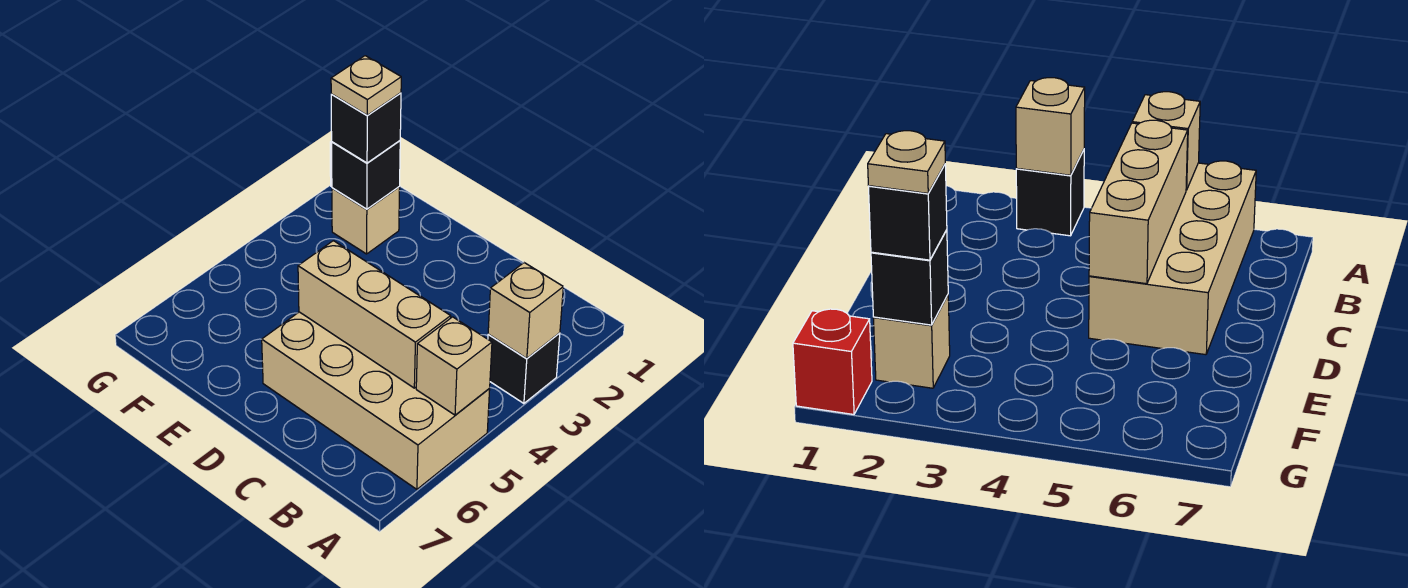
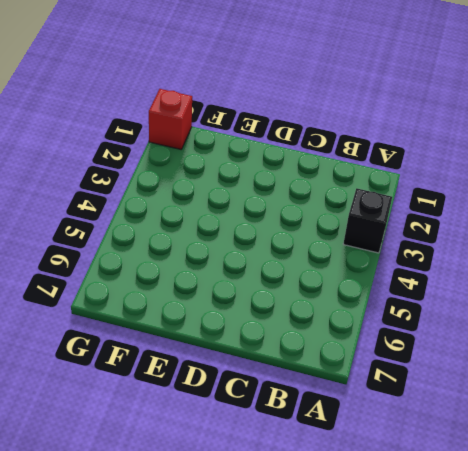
none -> tan 2x4 brick [262,312,490,489]
none -> tan 1x1 brick [332,187,400,254]

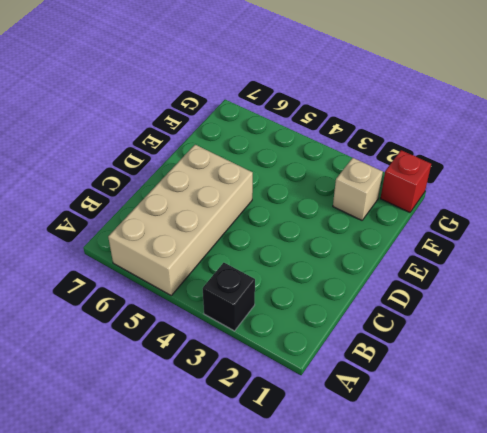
none -> tan 1x1 brick [488,263,563,358]
none -> tan 1x1 brick [416,317,492,415]

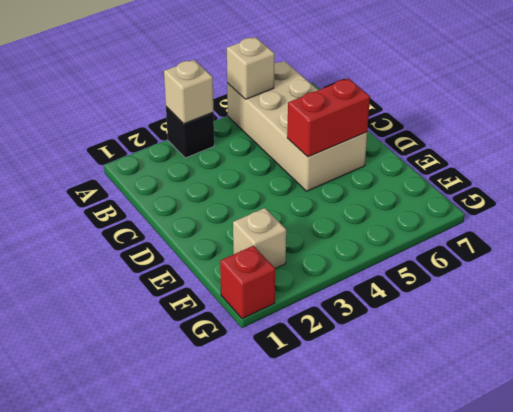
red 1x2 brick [287,78,370,157] -> tan 1x3 brick [298,241,451,388]
none -> black 1x1 brick [332,141,400,209]
none -> black 1x1 brick [331,93,401,163]

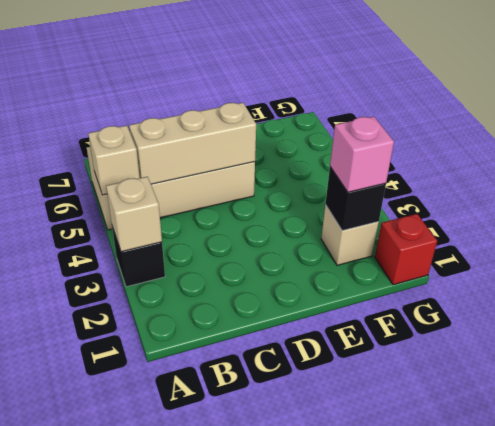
pink 1x1 brick [330,116,394,192] -> black 1x1 brick [331,93,401,163]
none -> tan 1x1 plate [331,56,401,115]

